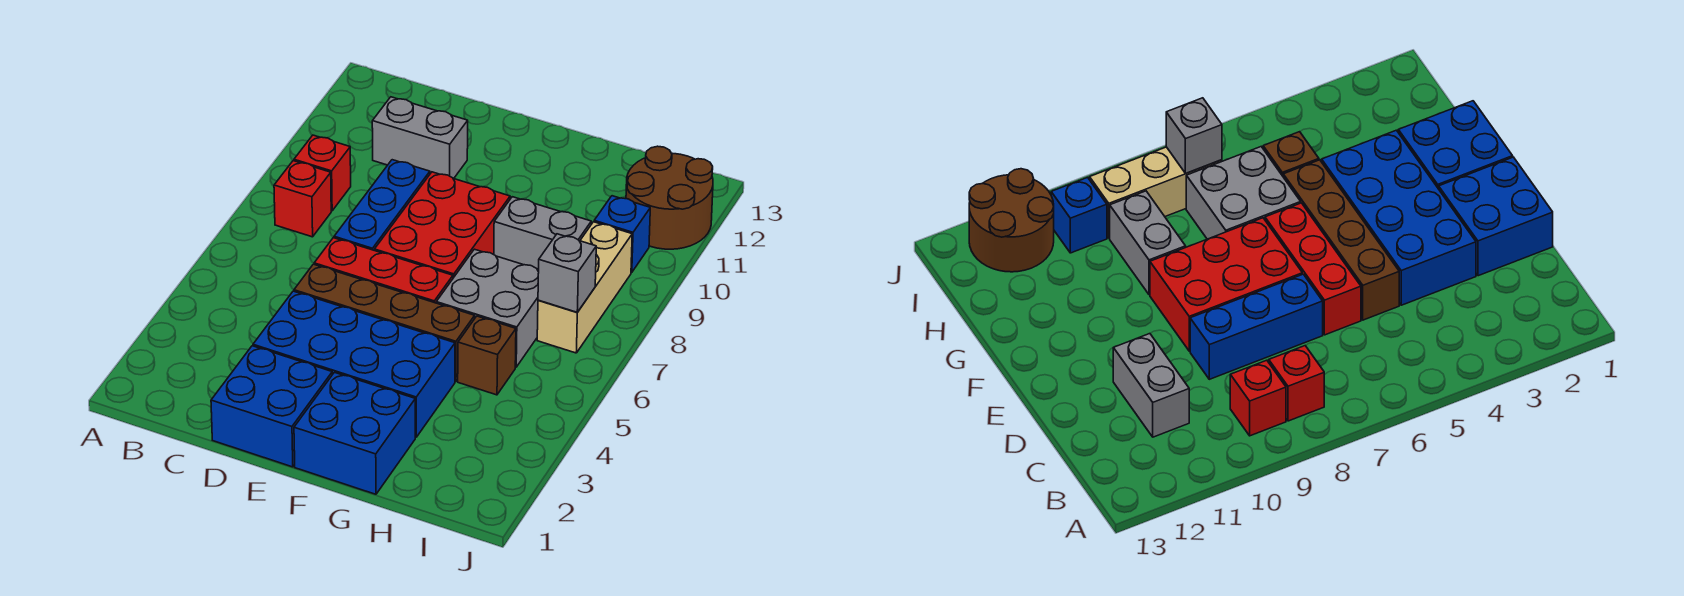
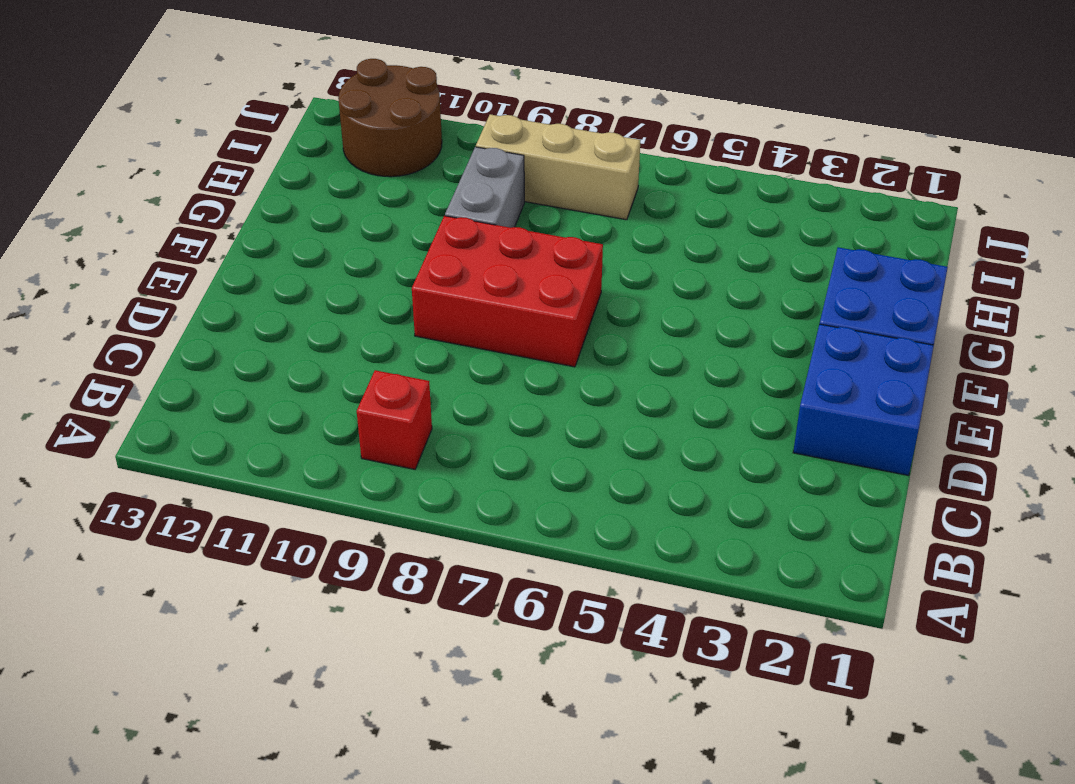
none -> red 1x1 brick [274,161,331,237]
none -> grey 1x2 brick [372,97,468,179]
none -> blue 2x4 brick [253,291,455,437]

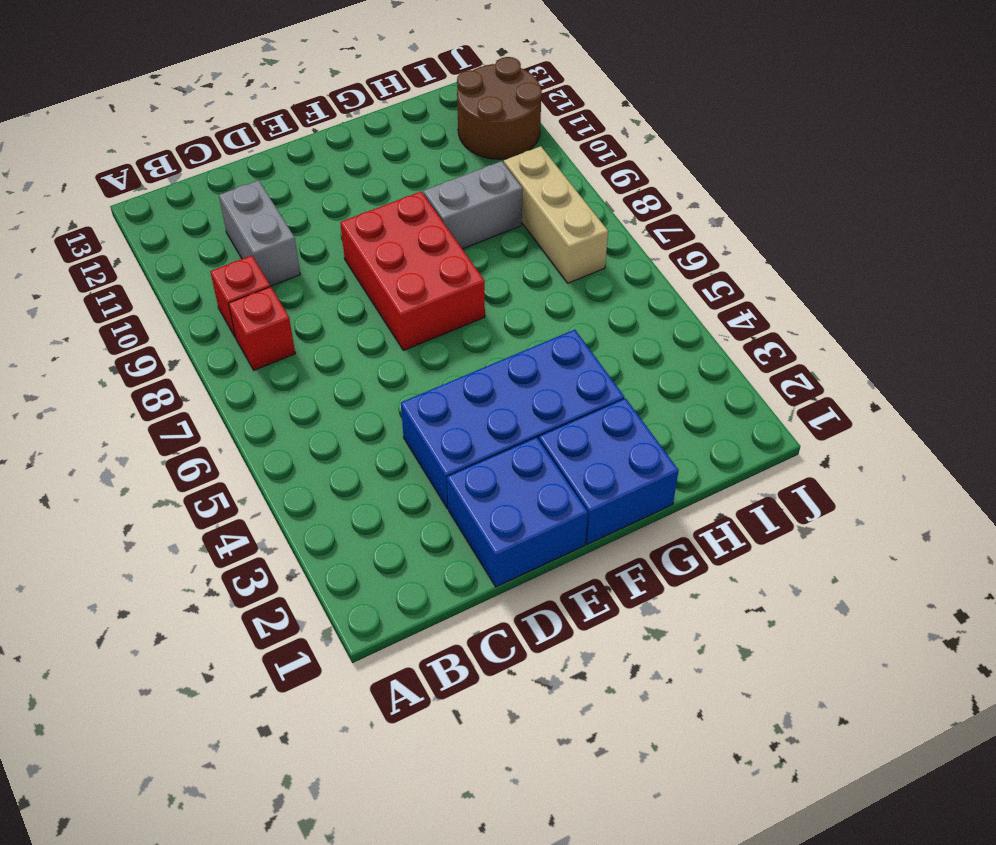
grey 1x2 brick [219,180,300,287] -> grey 1x2 brick turned to [372,97,468,179]
none -> brown 1x4 brick [294,264,475,382]
none -> red 1x3 brick [314,238,453,303]
none -> blue 1x3 brick [334,160,430,251]

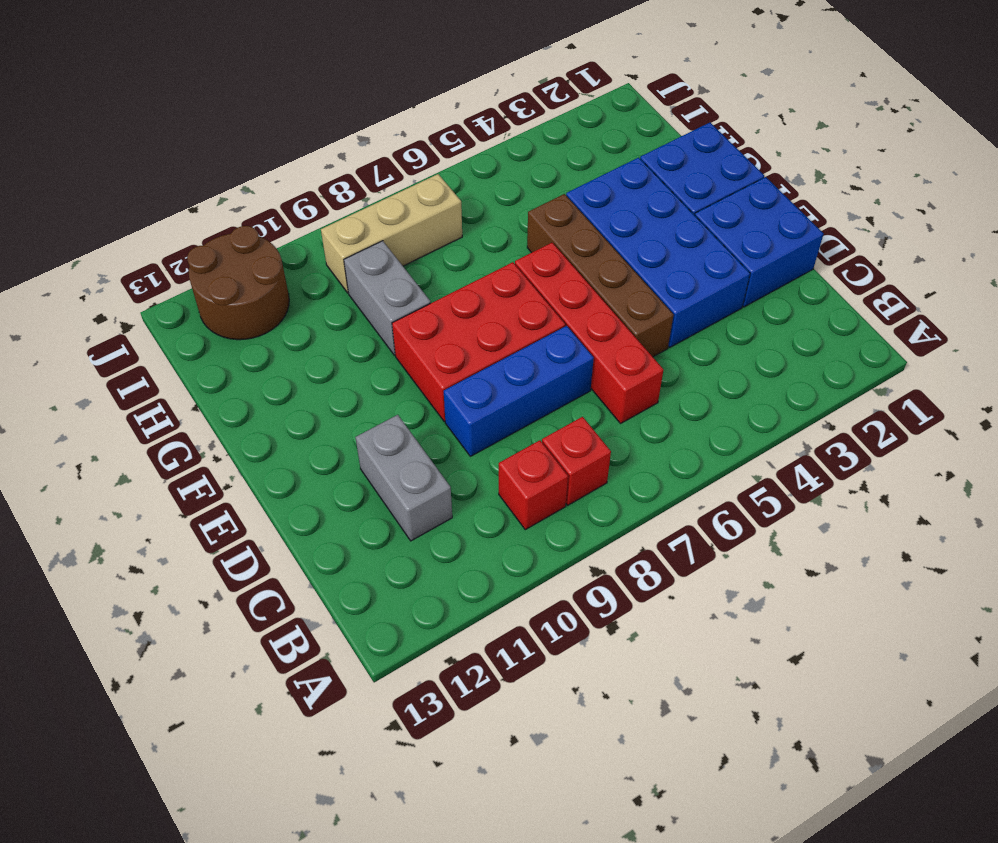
red 1x4 brick [515,243,663,423] -> red 1x3 brick [314,238,453,303]
none -> grey 2x2 brick [436,249,539,367]
none -> brown 1x1 brick [458,316,516,395]
none -> blue 1x1 brick [594,196,650,273]

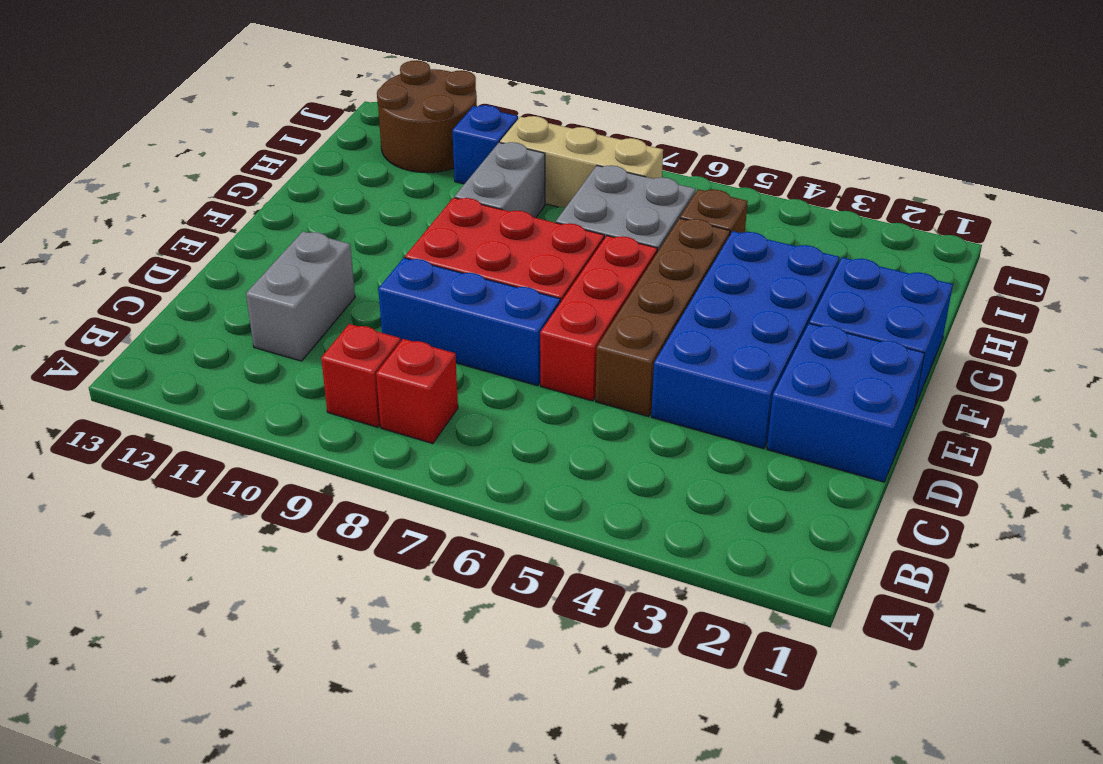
none -> grey 1x1 brick [538,234,596,312]

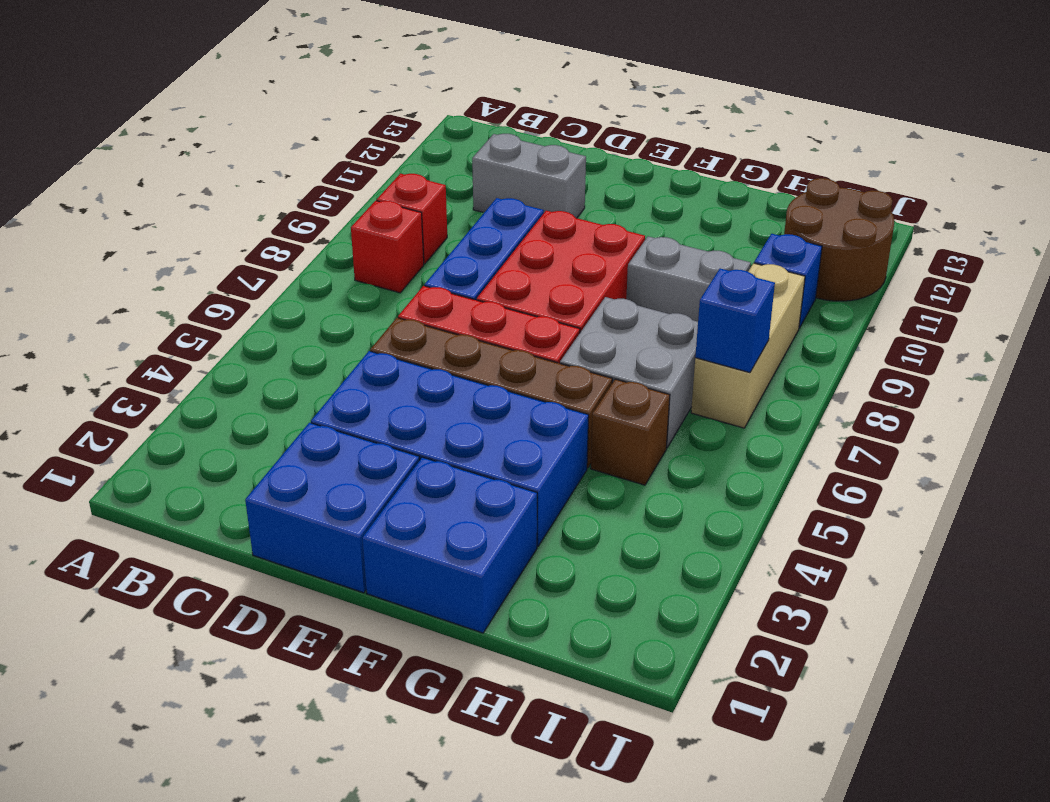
blue 1x1 brick [695,269,775,373] -> grey 1x1 brick [538,234,596,312]

